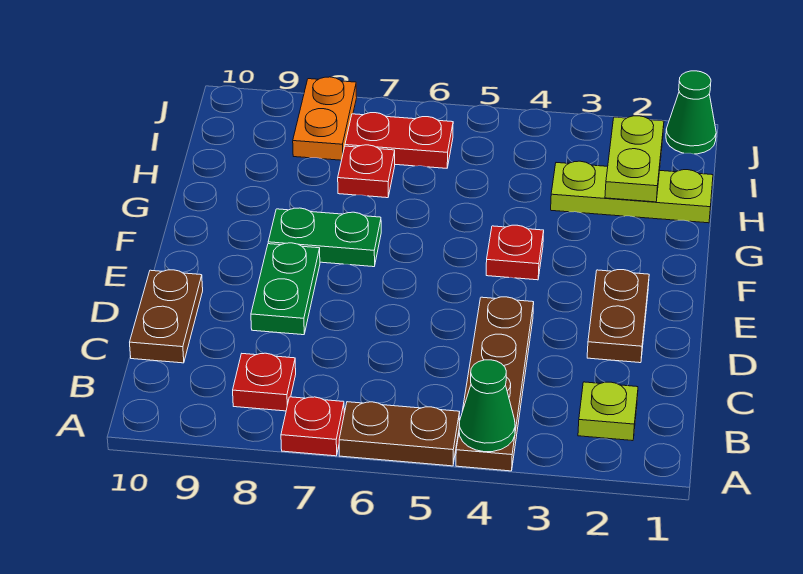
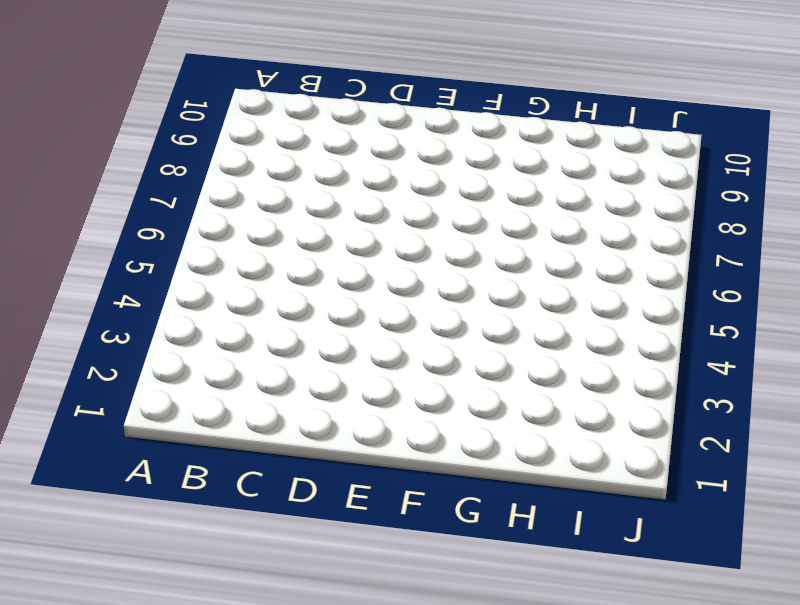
none -> brown 1x4 plate [456,297,534,471]
none -> brown 1x2 plate [339,402,460,466]
none -> red 1x1 plate [281,397,344,456]

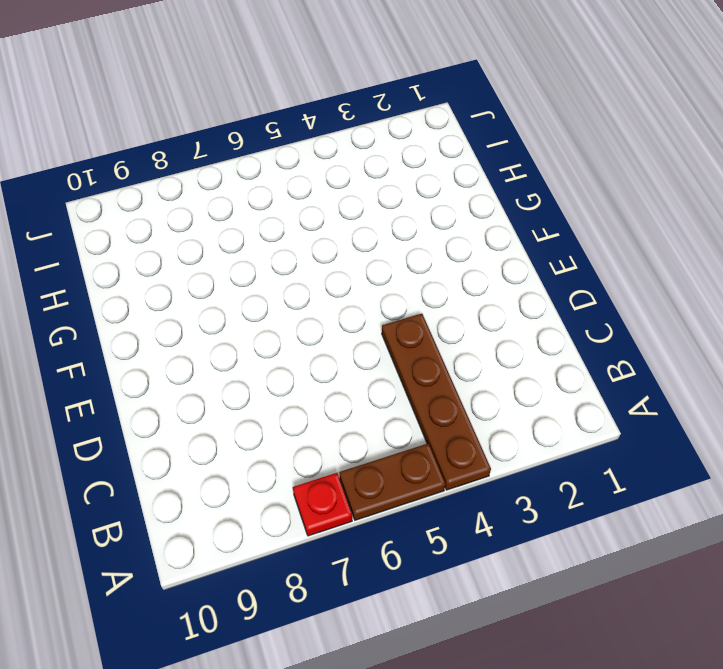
none -> lime 1x1 plate [578,382,638,441]
none -> red 1x1 plate [233,353,296,411]
none -> brown 1x2 plate [130,270,203,363]

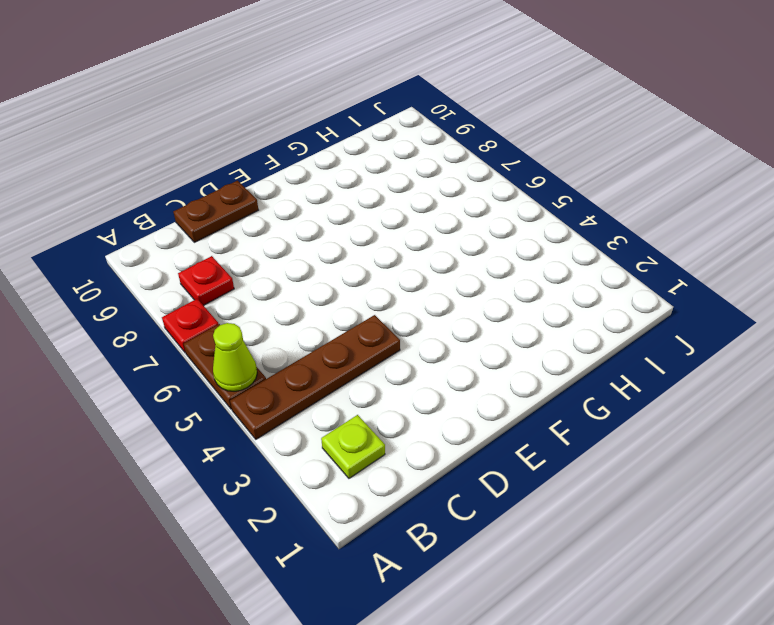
lime 1x1 cone [213,323,257,391] -> none
none -> brown 1x2 plate [587,270,649,363]
none -> green 1x2 plate [251,243,320,335]
none -> red 1x1 plate [486,225,544,280]

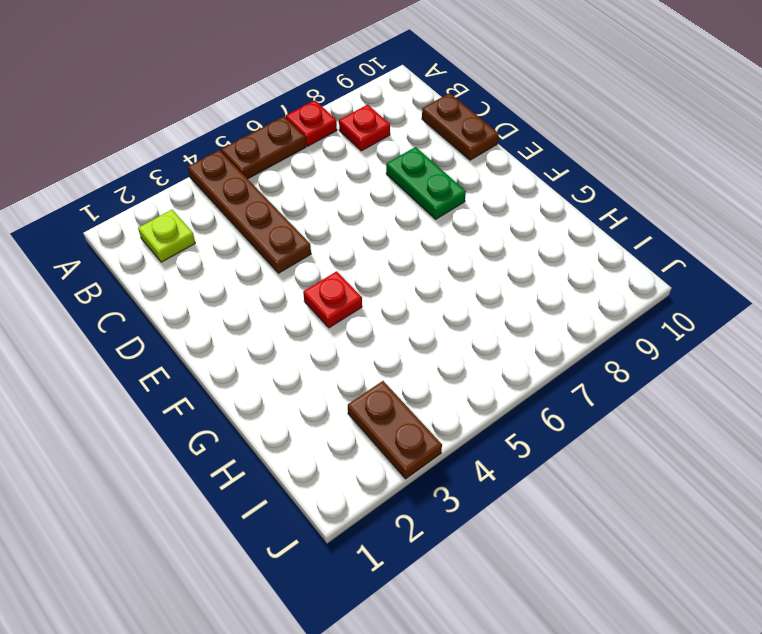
brown 1x2 plate [348,381,442,479] -> brown 1x2 plate moved to [587,270,649,363]
none -> green 1x2 plate [268,208,381,267]
none -> lime 1x3 plate [551,161,713,223]
none -> red 1x1 plate [338,145,395,198]

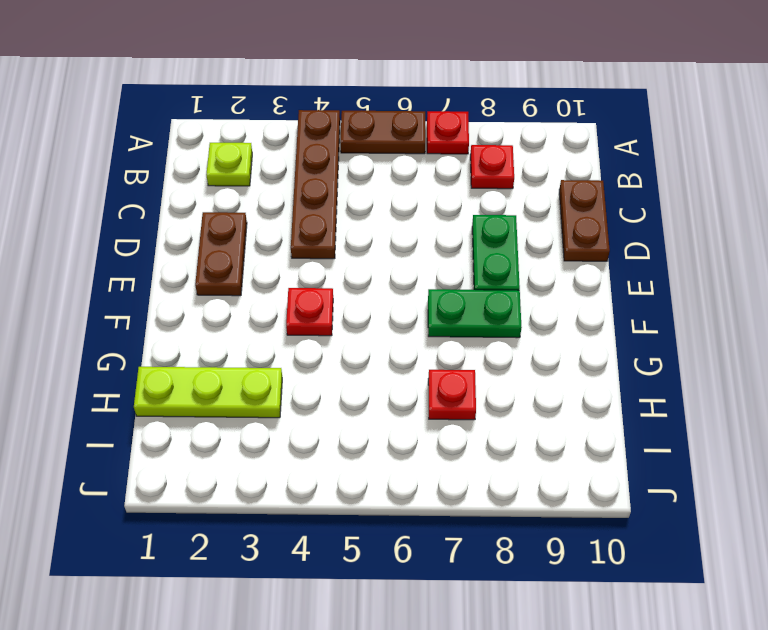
none -> red 1x2 plate [345,113,453,168]
none -> orange 1x2 plate [293,77,357,160]
none -> green 1x1 cone [666,71,716,154]

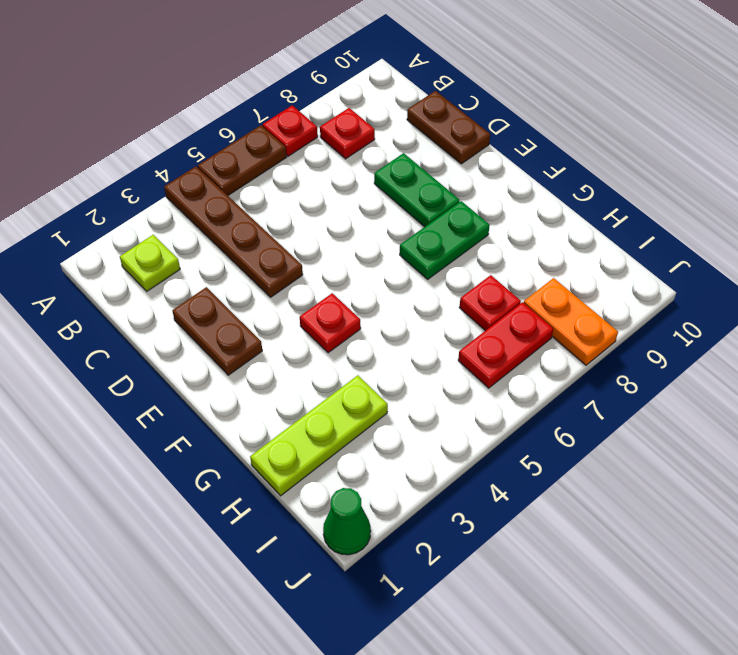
none -> green 1x1 cone [459,360,515,452]
none -> lime 1x2 plate [605,116,664,202]

